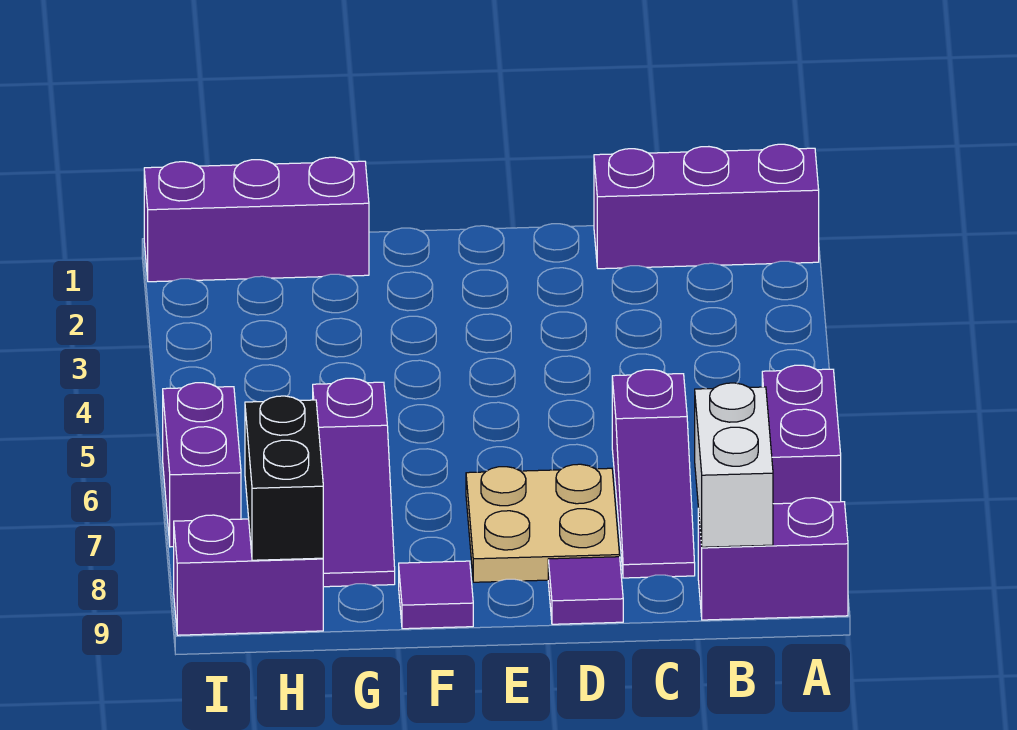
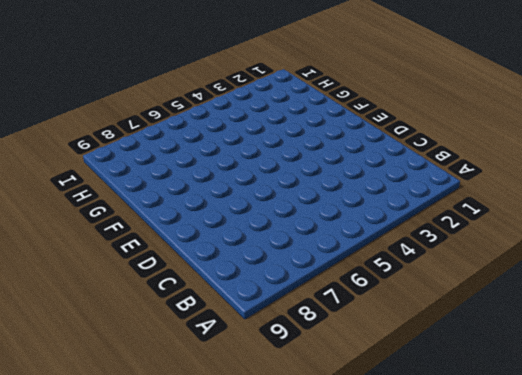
none -> purple 1x3 brick [594,144,819,269]
none -> purple 1x2 brick [762,365,841,504]
none -> purple 1x2 brick [698,498,848,620]

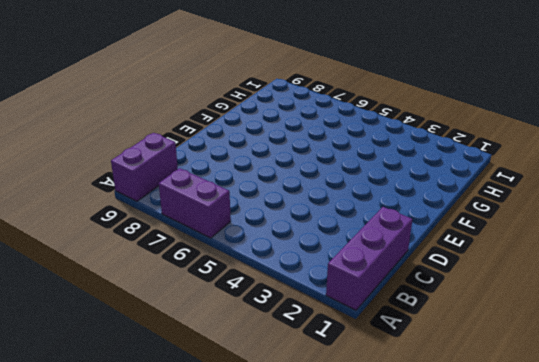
none -> purple 1x3 slope [612,370,695,578]
none -> tan 2x2 plate [466,464,620,582]
none -> purple 1x1 tile [548,557,623,624]

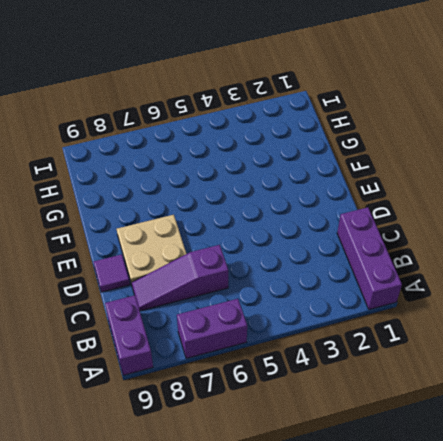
none -> purple 1x1 tile [399,561,473,629]
none -> purple 1x3 brick [144,157,369,282]
none -> purple 1x3 slope [313,378,395,587]

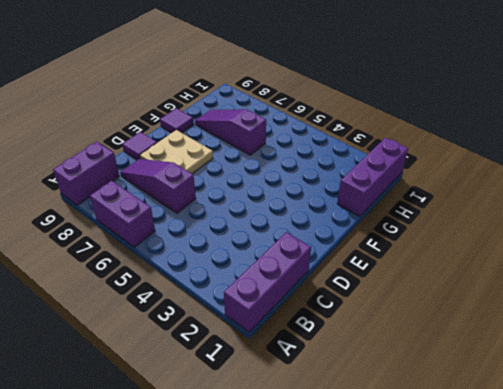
none -> purple 1x2 brick [174,515,323,635]
none -> purple 1x2 brick [163,383,241,547]
none -> white 1x2 brick [695,383,773,547]

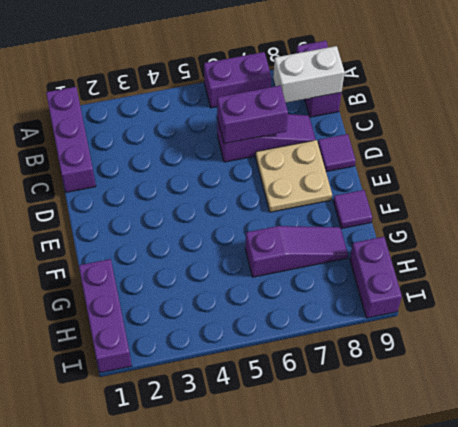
purple 1x2 brick [217,86,288,144] -> purple 1x2 brick moved to [163,383,241,547]
none -> black 1x2 brick [245,396,323,560]

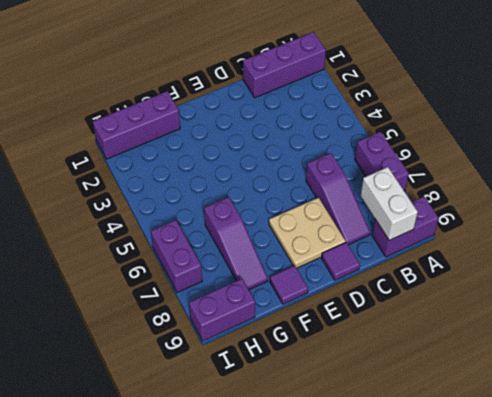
none -> black 1x2 brick [245,396,323,560]

